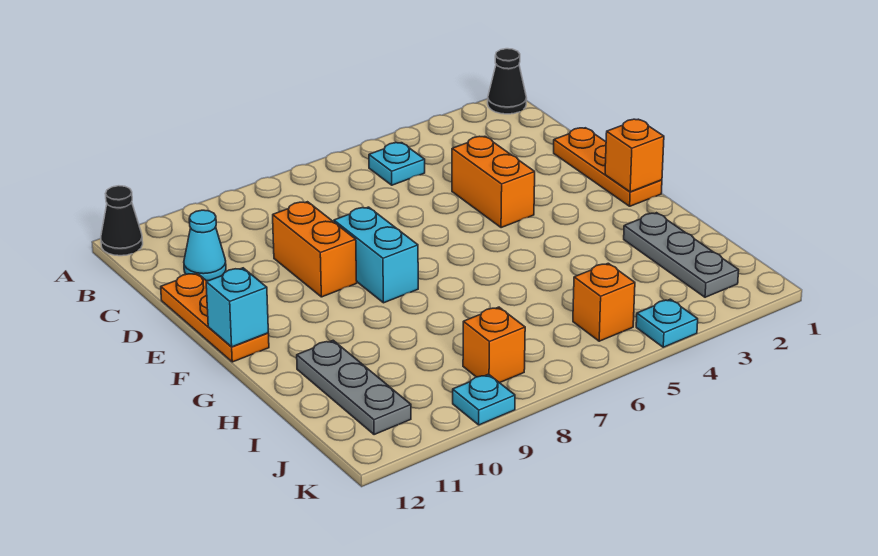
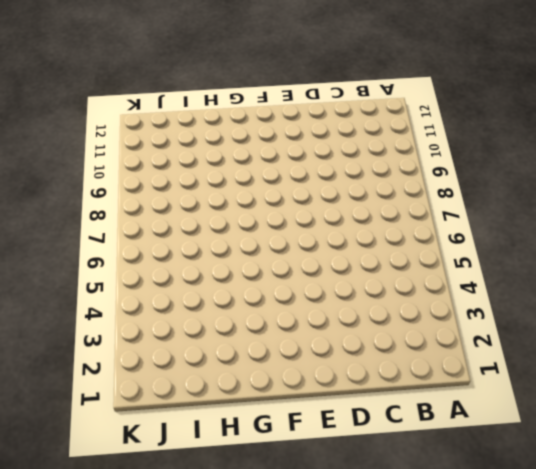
none -> black 1x1 cone [488,49,527,114]
none -> black 1x1 cone [101,186,143,256]
none -> cyan 1x1 plate [369,143,425,185]

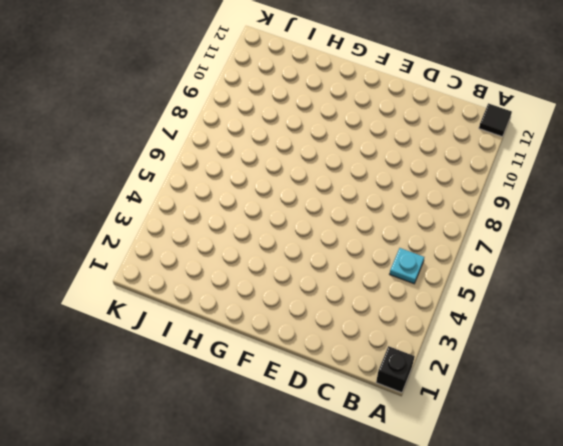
black 1x1 brick [376,346,415,393] -> black 1x1 cone [488,49,527,114]
black 1x1 tile [479,103,512,137] -> black 1x1 cone [101,186,143,256]
none -> cyan 1x1 cone [184,210,226,281]
none -> orange 1x3 plate [554,128,662,206]
none -> orange 1x2 brick [452,136,535,228]

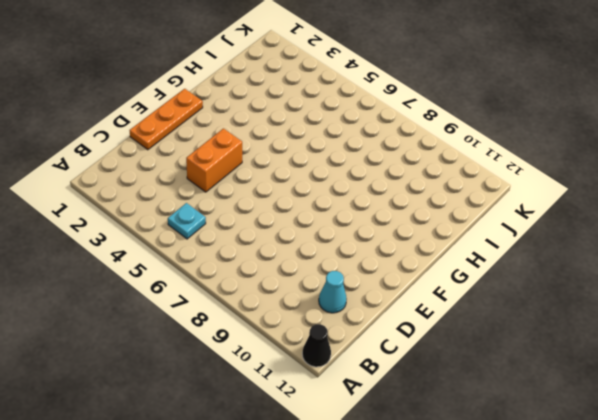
none -> black 1x1 cone [488,49,527,114]
none -> orange 1x2 brick [273,202,357,297]
none -> orange 1x3 plate [161,273,269,362]

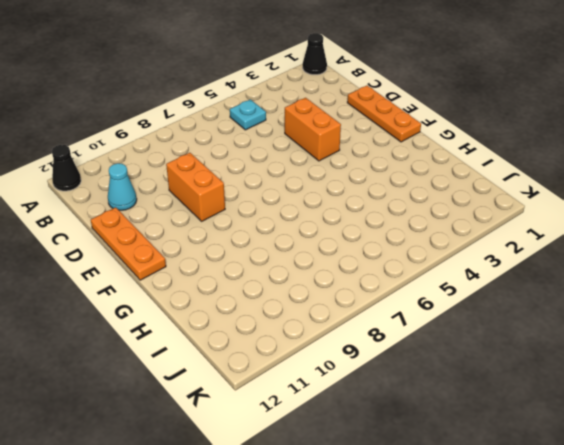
none -> cyan 1x2 brick [334,207,418,303]
none -> grey 1x3 plate [624,213,739,297]
none -> grey 1x3 plate [297,340,411,435]

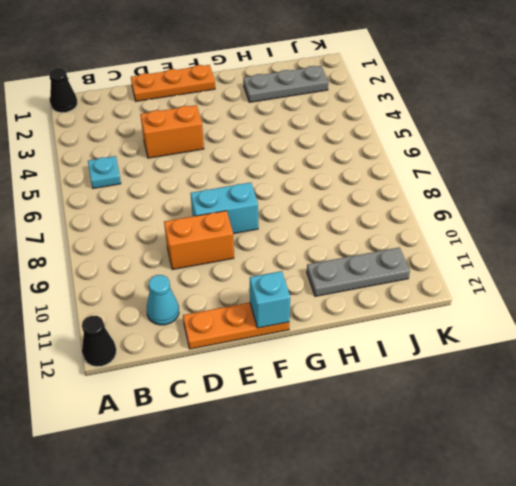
none -> orange 1x1 brick [573,263,635,341]
none -> orange 1x1 brick [463,307,525,383]
none -> cyan 1x1 plate [636,299,698,347]

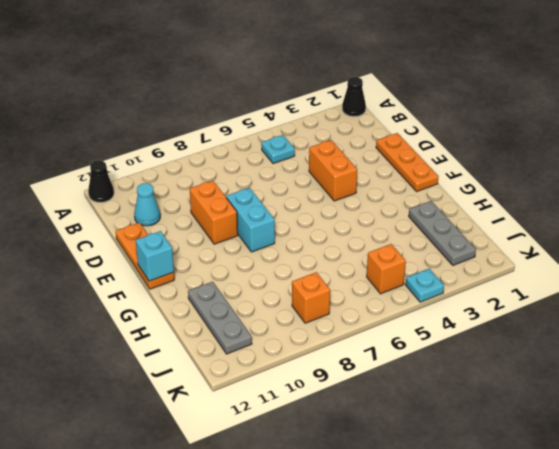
none -> cyan 1x1 plate [453,374,515,425]
none -> orange 1x1 brick [605,119,664,192]

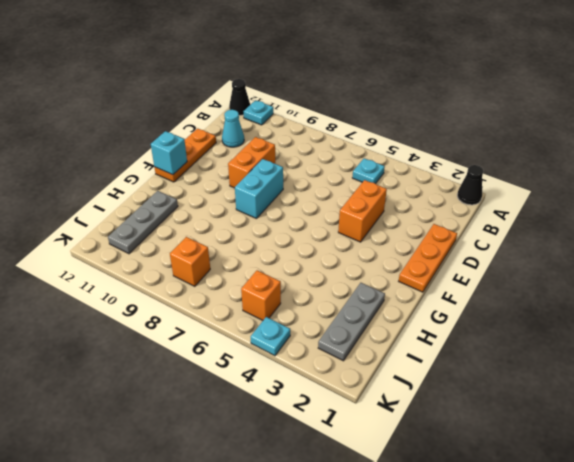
cyan 1x1 plate [244,100,273,125] -> cyan 1x1 plate moved to [453,374,515,425]
none -> orange 1x1 brick [605,119,664,192]

